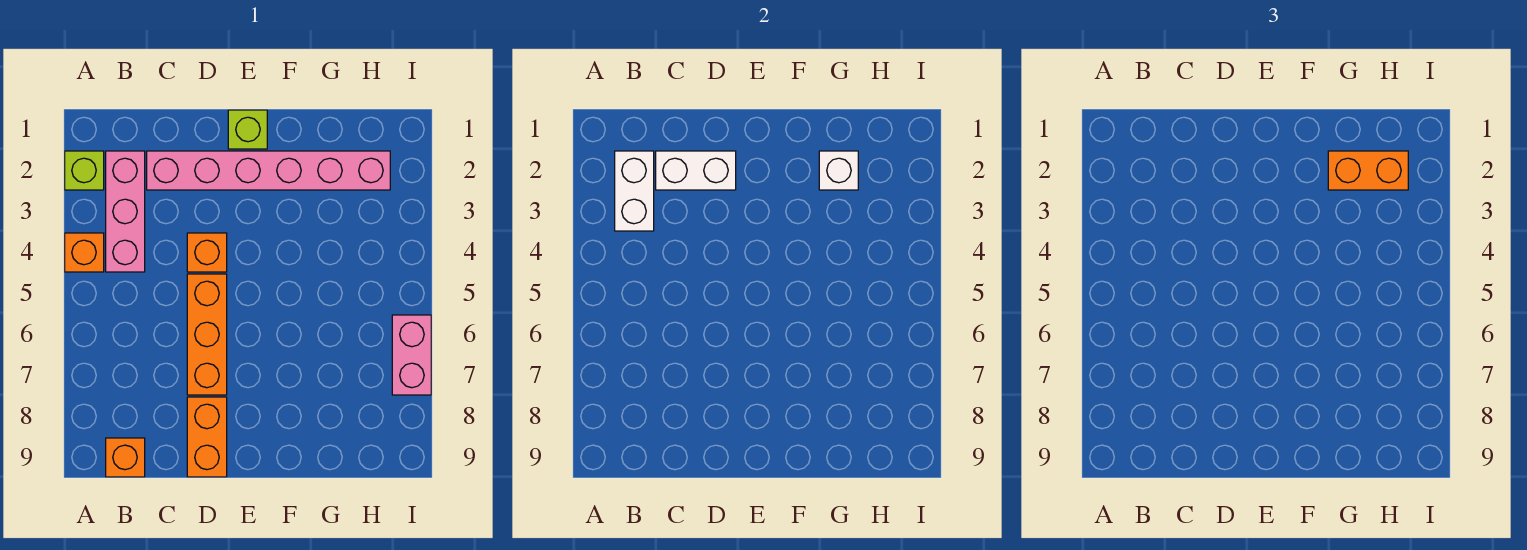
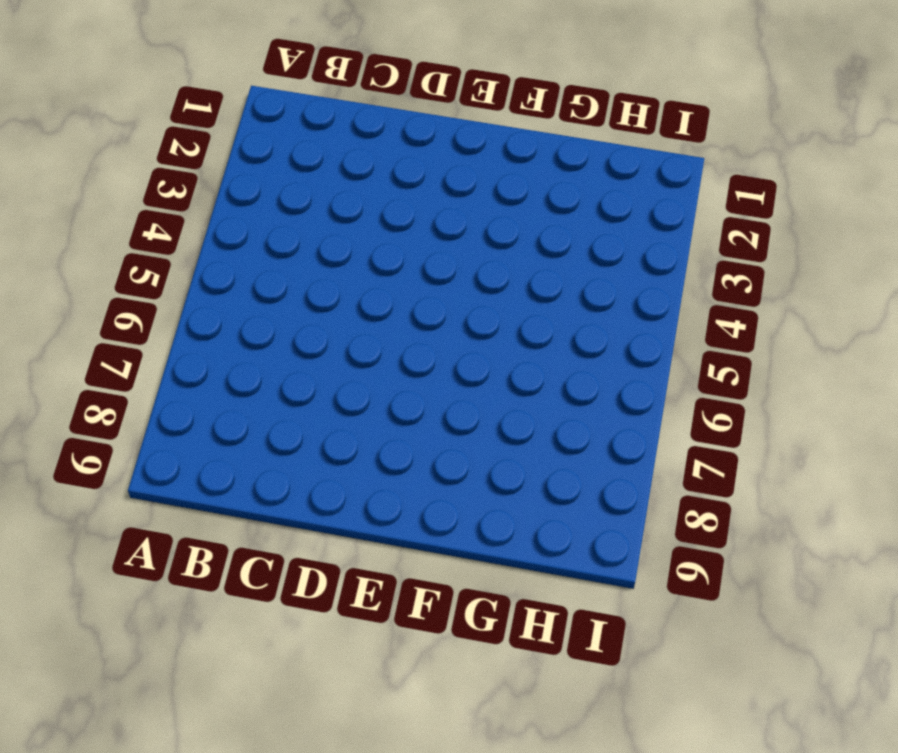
none -> lime 1x1 brick [65,151,104,190]
none -> orange 1x1 brick [65,233,104,272]
none -> pink 1x3 brick [106,151,145,272]

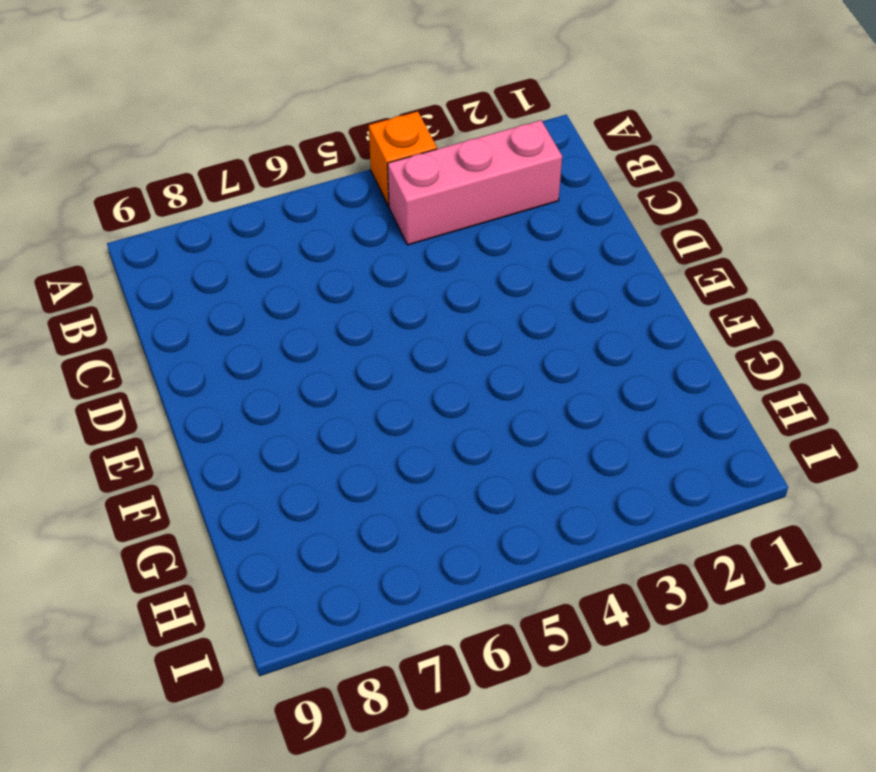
none -> lime 1x1 brick [65,151,104,190]
none -> orange 1x1 brick [106,438,145,477]
none -> pink 1x6 brick [147,151,390,190]

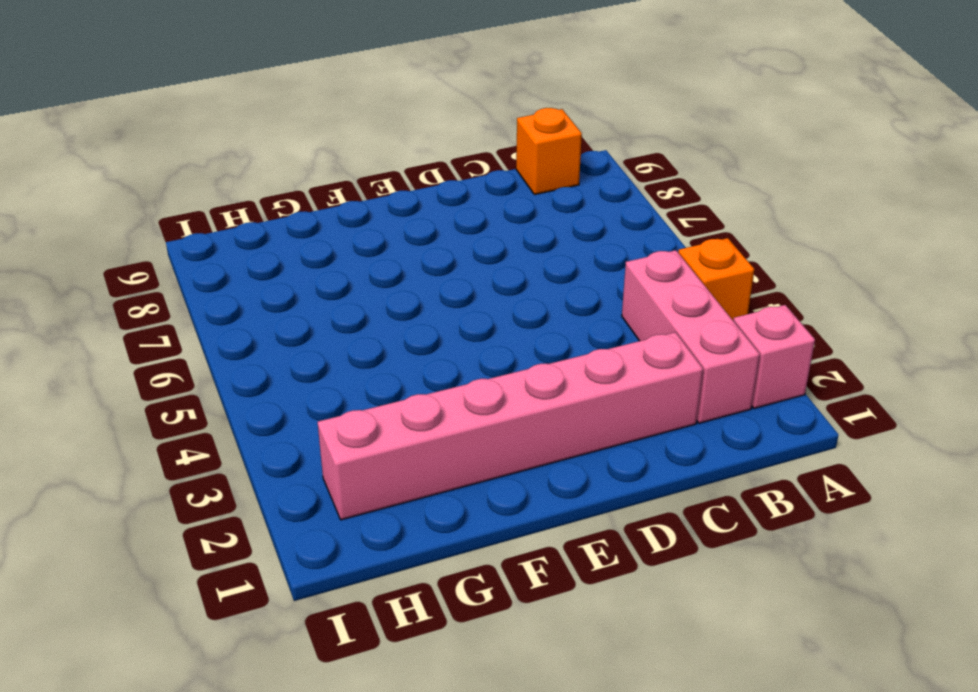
pink 1x1 brick [733,305,815,408] -> lime 1x1 brick [65,151,104,190]
none -> orange 1x1 brick [187,233,227,272]
none -> orange 1x3 brick [187,274,227,395]
none -> orange 1x2 brick [187,397,227,477]

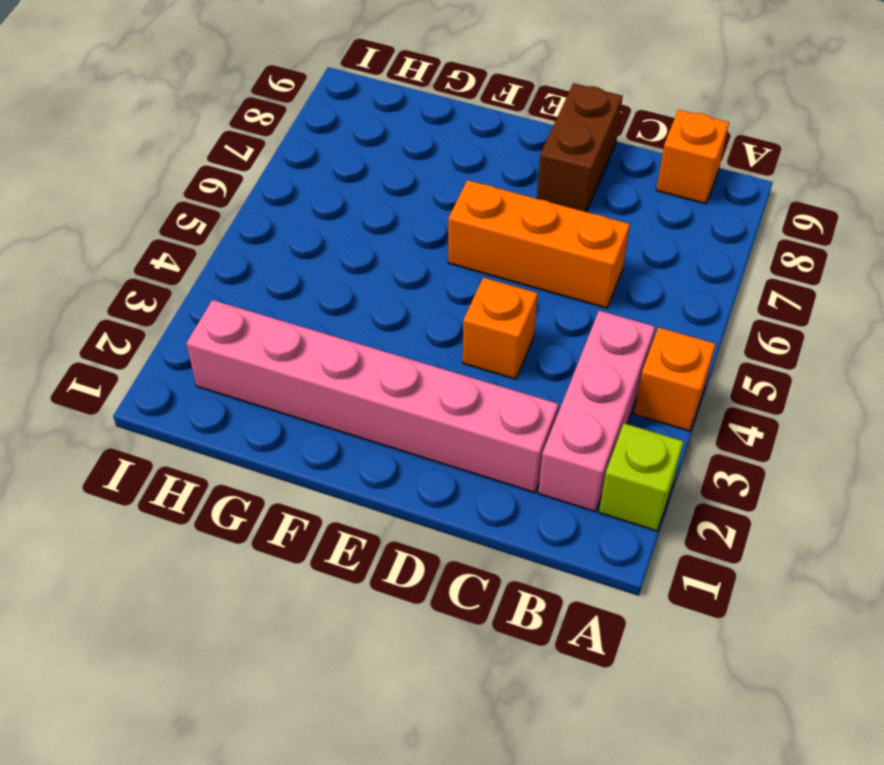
orange 1x3 brick [448,180,630,308] -> orange 1x3 brick turned to [187,274,227,395]
brown 1x2 brick [537,83,623,212] -> orange 1x2 brick [187,397,227,477]
none -> lime 1x1 brick [228,110,267,149]
none -> pink 1x2 brick [392,315,431,395]
none -> white 1x2 brick [615,151,654,231]

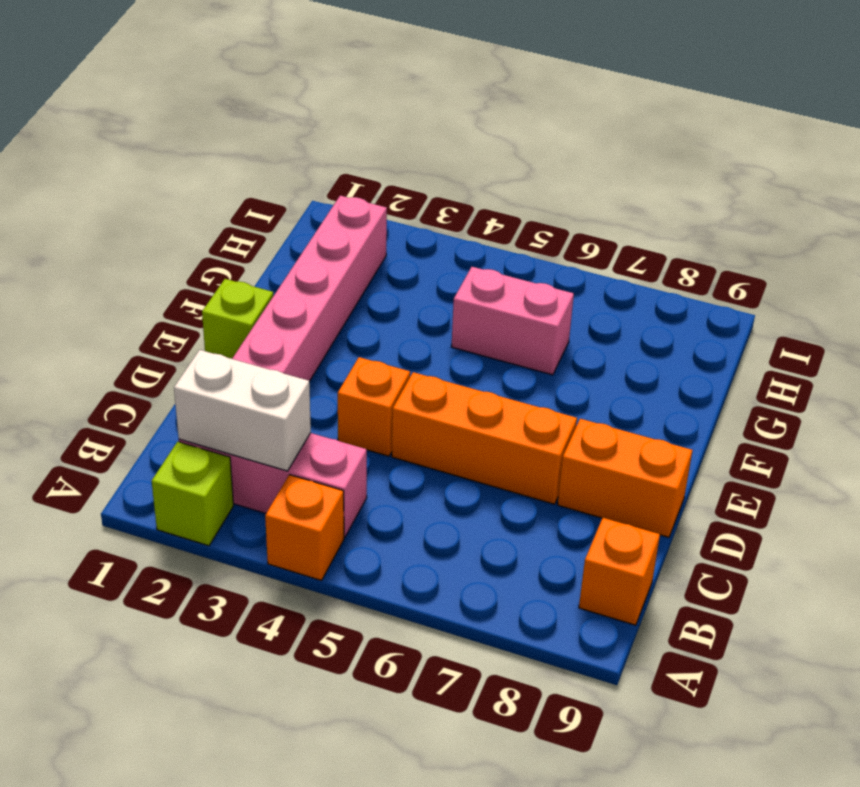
pink 1x2 brick [451,267,574,375] -> pink 1x2 brick moved to [392,315,431,395]
none -> white 1x2 brick [656,151,736,190]
none -> white 1x1 brick [819,151,858,190]
none -> orange 1x2 brick [1328,151,1408,190]

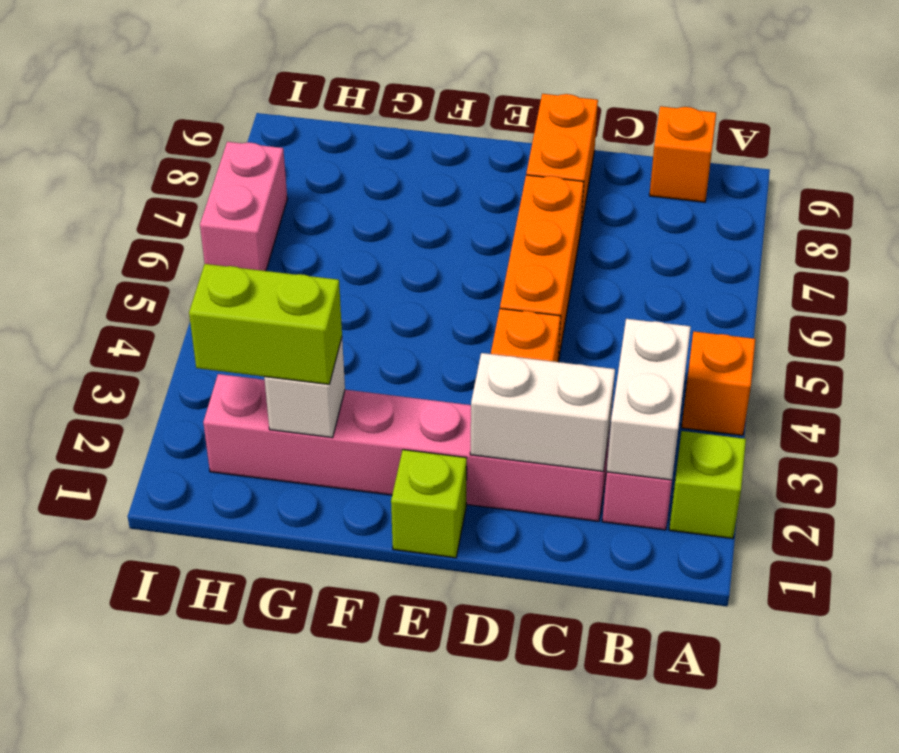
lime 1x2 brick [189,264,342,384] -> orange 1x2 brick [1328,151,1408,190]

